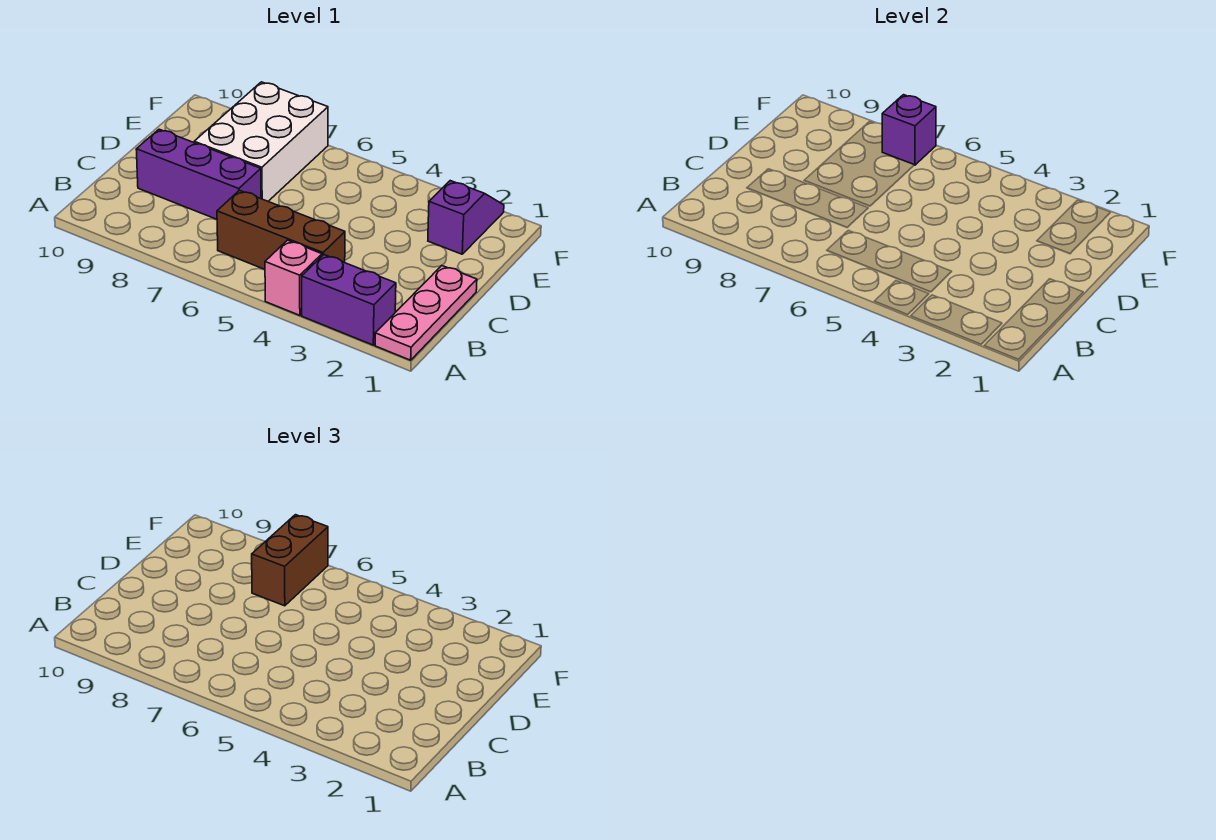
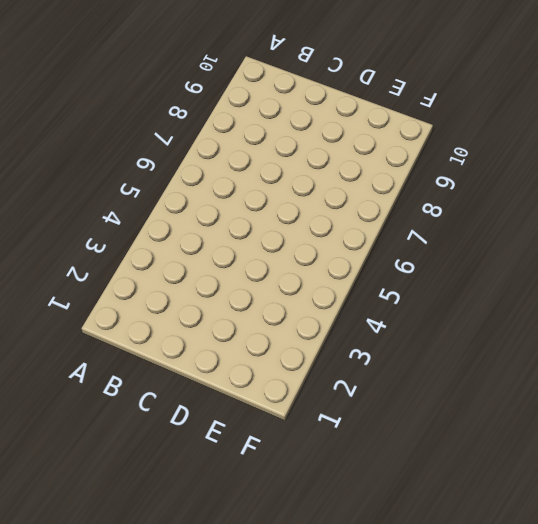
none -> pink 1x3 plate [375,266,477,360]
none -> purple 1x2 brick [302,255,396,345]

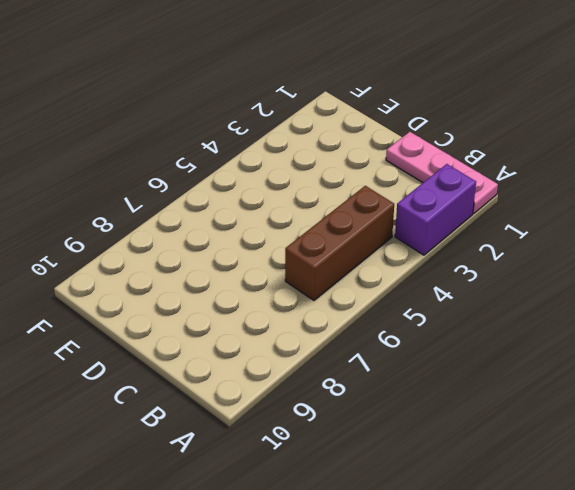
none -> pink 1x1 brick [265,240,322,315]
none -> purple 1x3 brick [136,129,261,219]

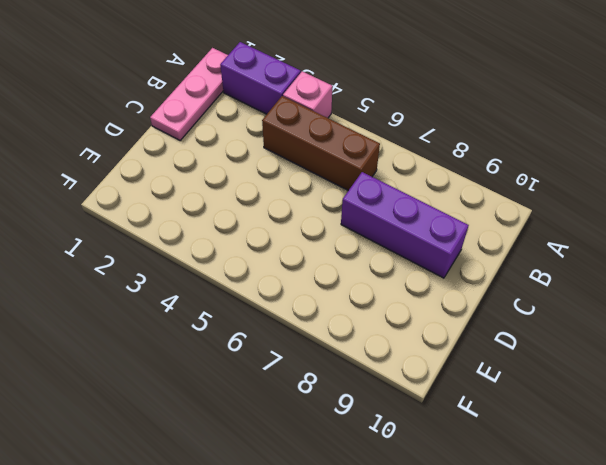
none -> white 2x3 brick [194,82,328,201]
none -> purple 1x2 slope [428,181,504,254]

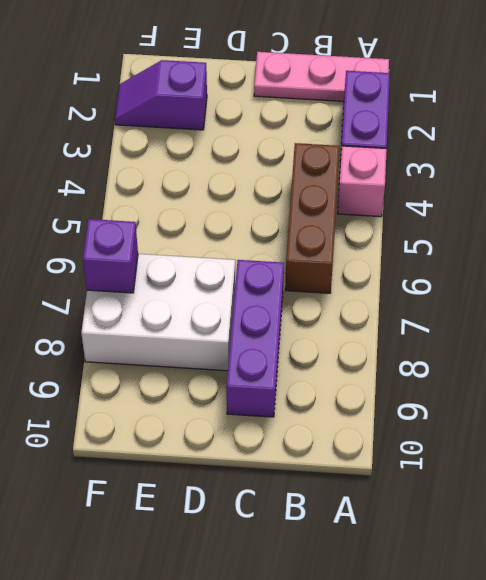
none -> brown 1x2 brick [252,515,328,606]

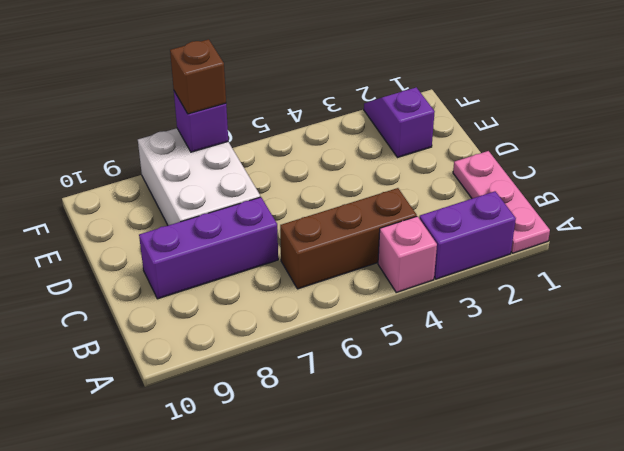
brown 1x1 brick [170,39,226,114] -> brown 1x2 brick [252,515,328,606]

